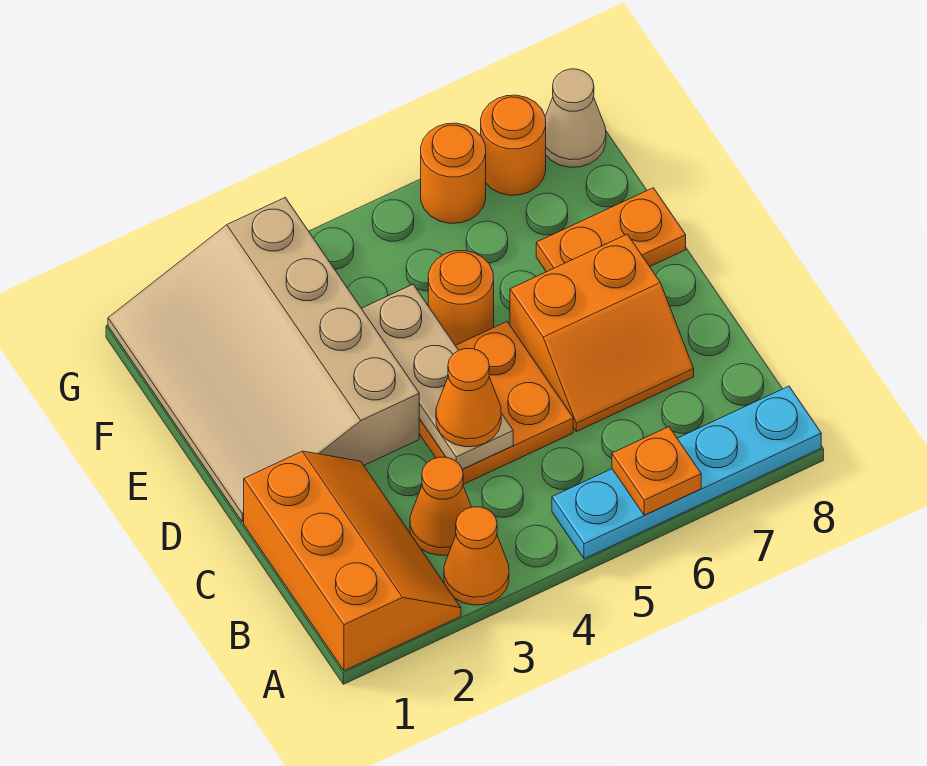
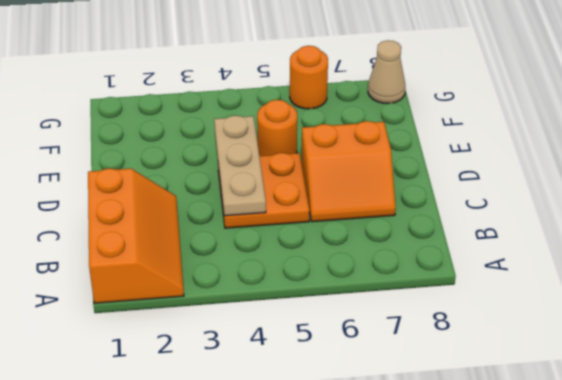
none -> orange 1x1 cone [444,507,509,605]
none -> cyan 1x4 plate [552,386,821,559]
none -> orange 1x1 cone [410,457,471,555]

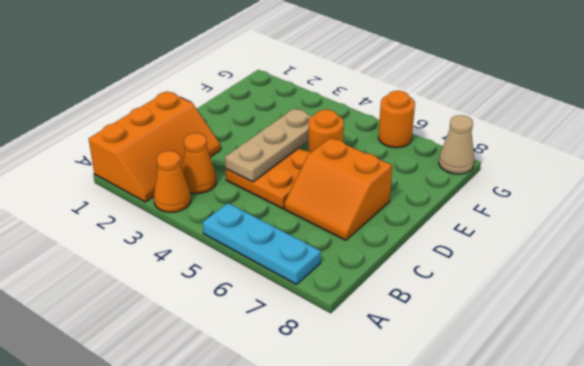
cyan 1x3 plate [203,203,321,285] -> cyan 1x4 plate [552,386,821,559]
none -> tan 3x4 slope [108,198,419,522]
none -> orange 1x2 plate [536,188,686,272]
none -> orange 1x1 round brick [481,95,546,195]

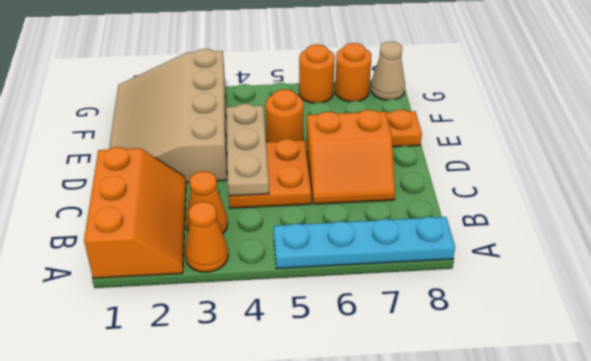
none -> orange 1x1 plate [612,427,701,515]
none -> orange 1x1 cone [436,349,501,447]

